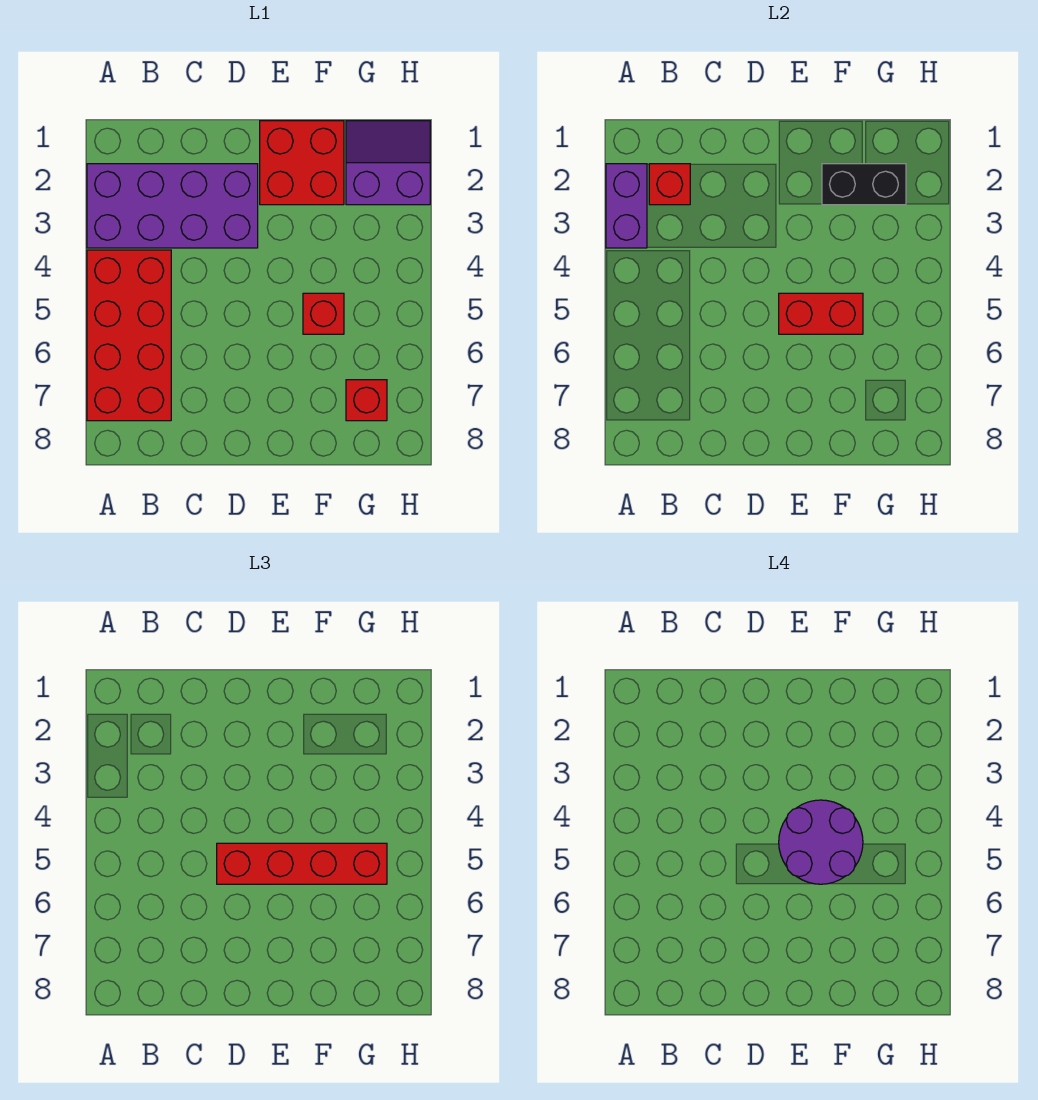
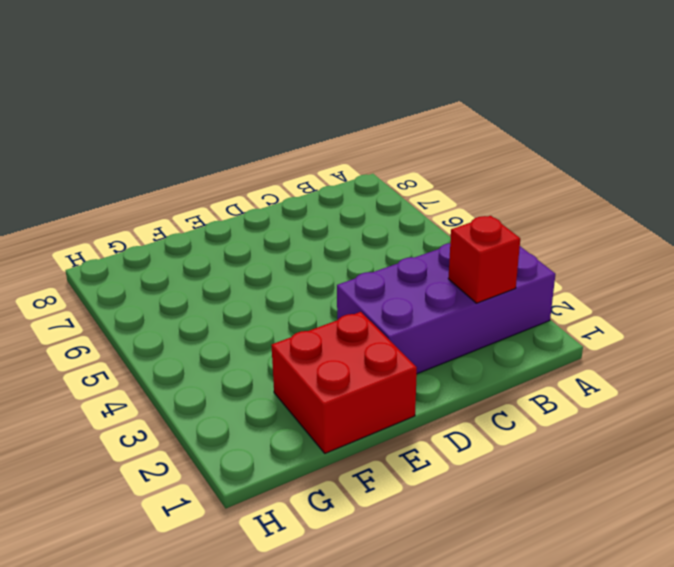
none -> red 2x4 brick [87,250,171,421]
none -> red 1x1 brick [303,293,344,334]
none -> purple 2x2 slope [346,121,430,205]

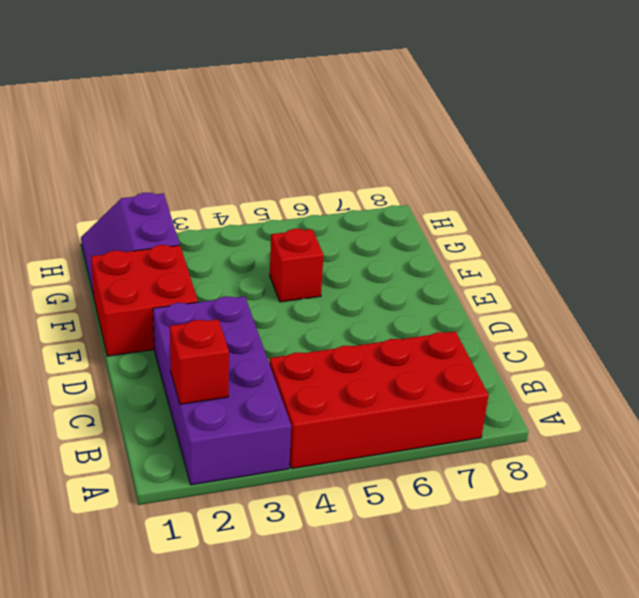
none -> red 1x1 brick [346,380,387,421]
none -> purple 1x2 brick [606,164,647,248]
none -> red 1x2 brick [779,293,863,334]

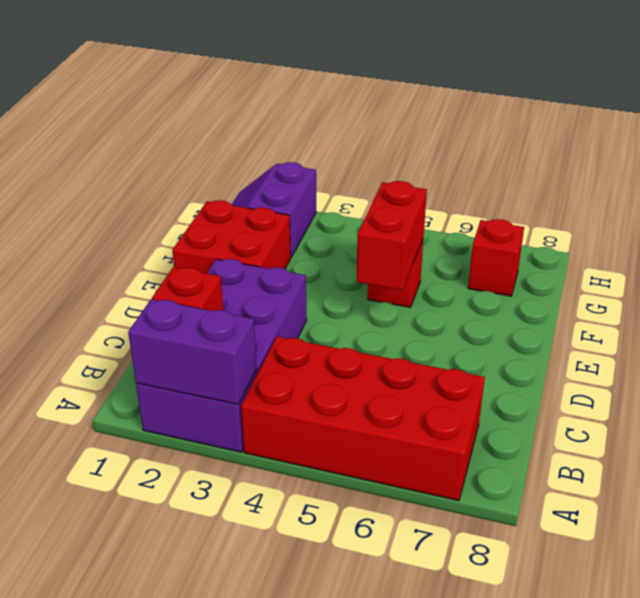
none -> black 1x2 brick [822,164,906,205]
none -> red 1x4 brick [217,843,387,884]
none -> purple 2x2 round brick [779,800,863,884]

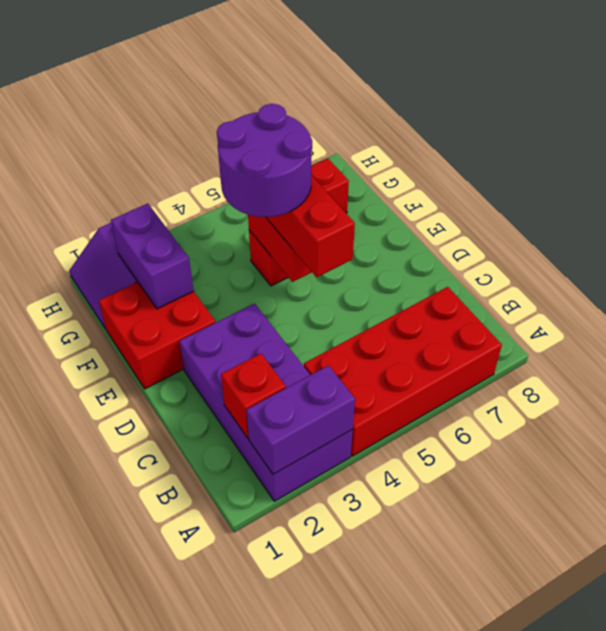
purple 1x2 brick [111,204,194,309] -> black 1x2 brick [822,164,906,205]

